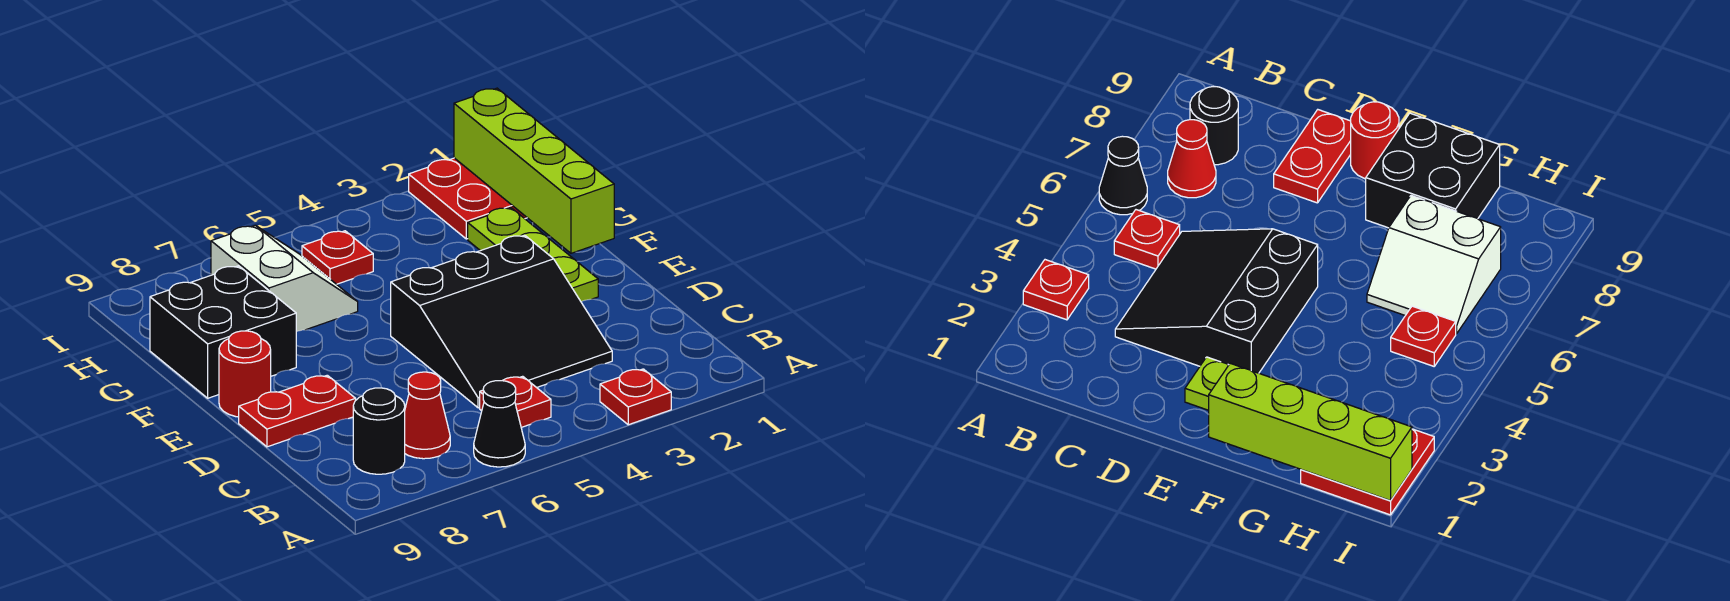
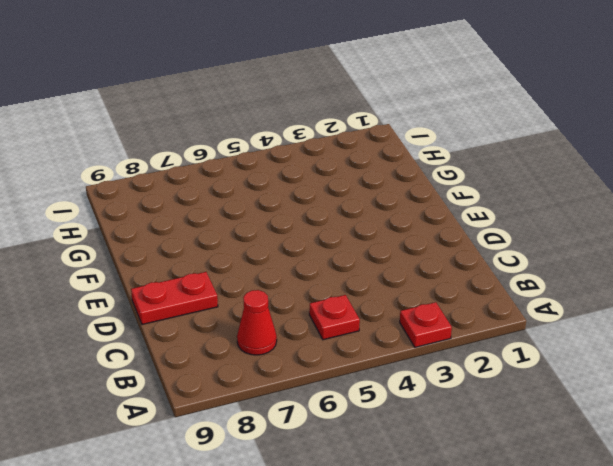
none -> black 1x1 cone [474,381,525,467]
none -> black 1x1 round brick [353,388,405,474]
none -> black 3x3 slope [391,235,612,408]

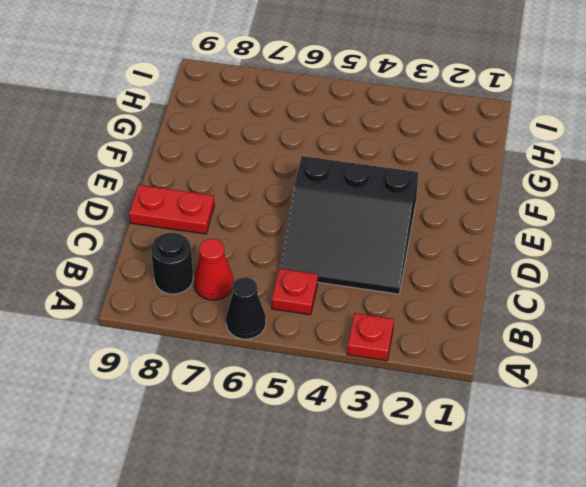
none -> lime 1x3 plate [468,208,598,302]
none -> red 1x1 round brick [219,331,271,417]
none -> black 2x2 brick [150,266,296,398]

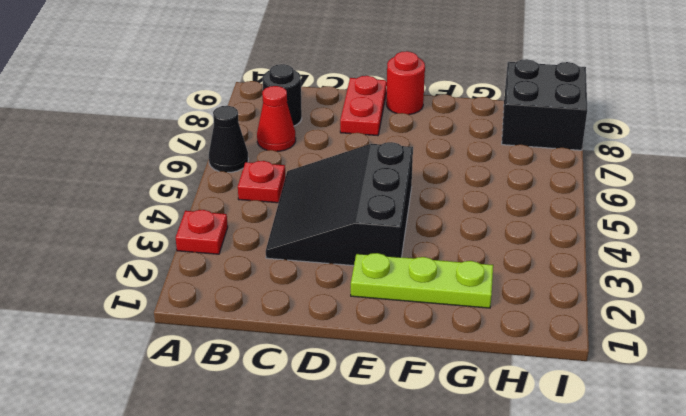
black 2x2 brick [502,59,587,150] -> black 2x2 brick moved to [150,266,296,398]
none -> white 2x2 slope [211,225,358,332]
none -> red 2x2 plate [409,158,527,239]
none -> red 1x1 plate [302,231,373,284]

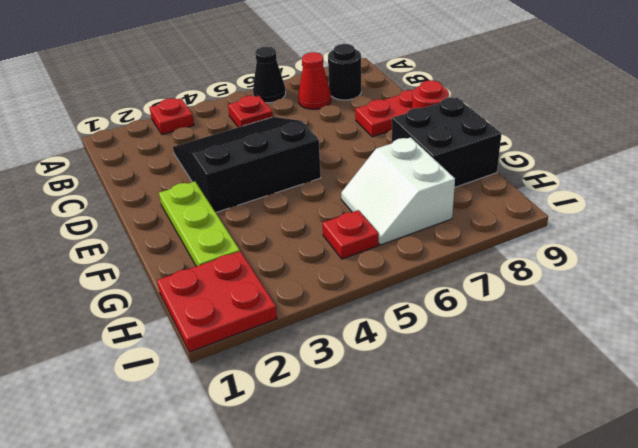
none -> lime 1x4 brick [454,88,614,253]

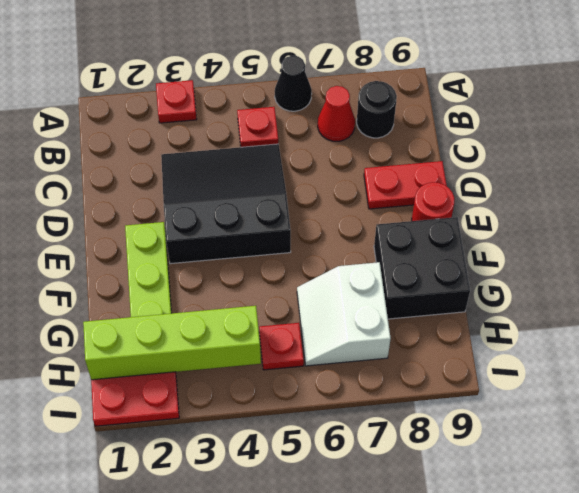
lime 1x4 brick [83,306,261,380] -> lime 1x4 brick turned to [454,88,614,253]

